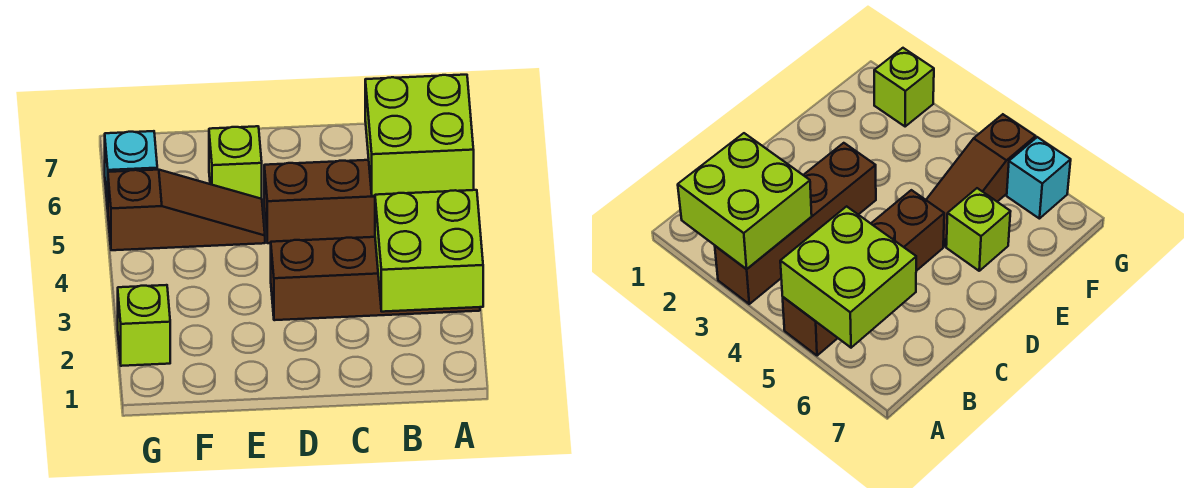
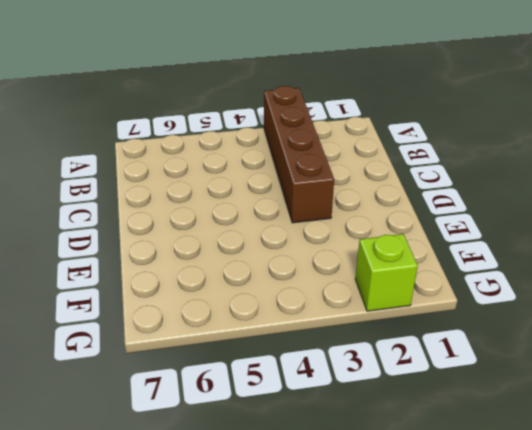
none -> brown 1x4 brick [264,160,375,243]
none -> brown 1x3 slope [108,170,265,250]

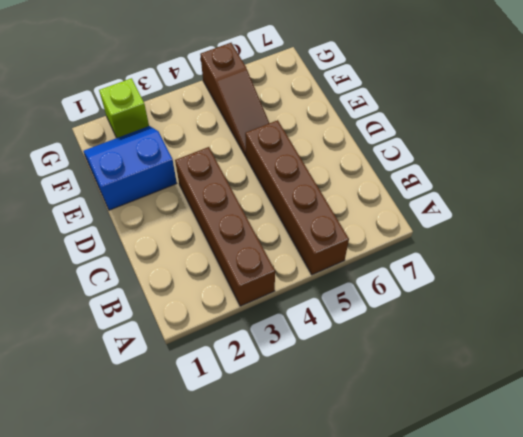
blue 2x2 slope [84,126,177,210] -> none
none -> lime 1x1 brick [209,126,262,199]
none -> cyan 1x1 brick [105,131,157,209]

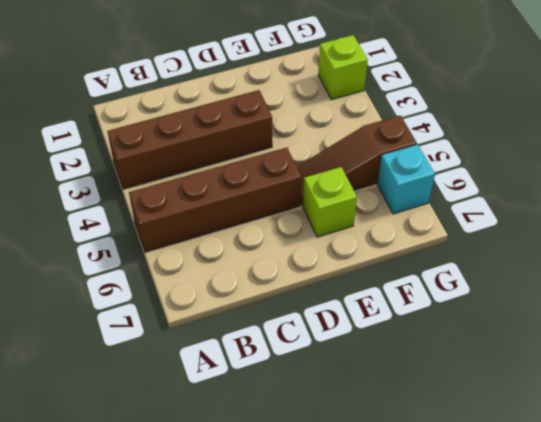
none -> lime 2x2 brick [375,190,483,312]
none -> lime 2x2 brick [365,75,474,196]

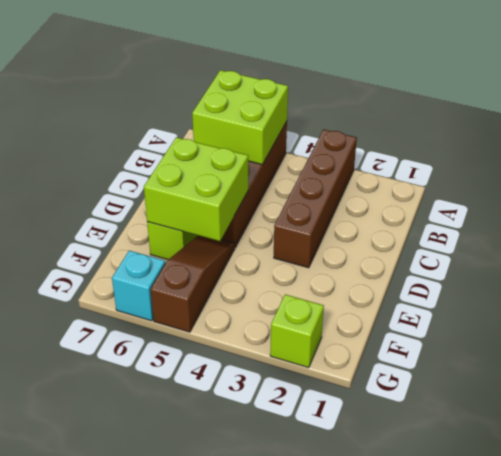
lime 2x2 brick [144,137,248,241] -> lime 2x2 brick moved to [375,190,483,312]

